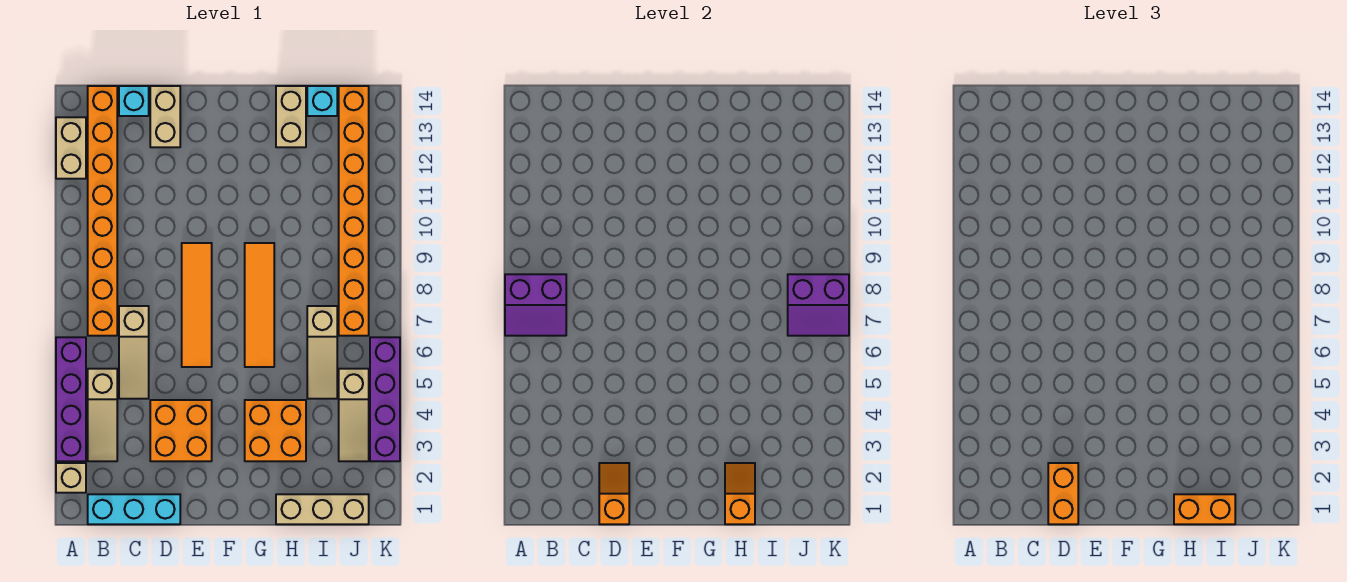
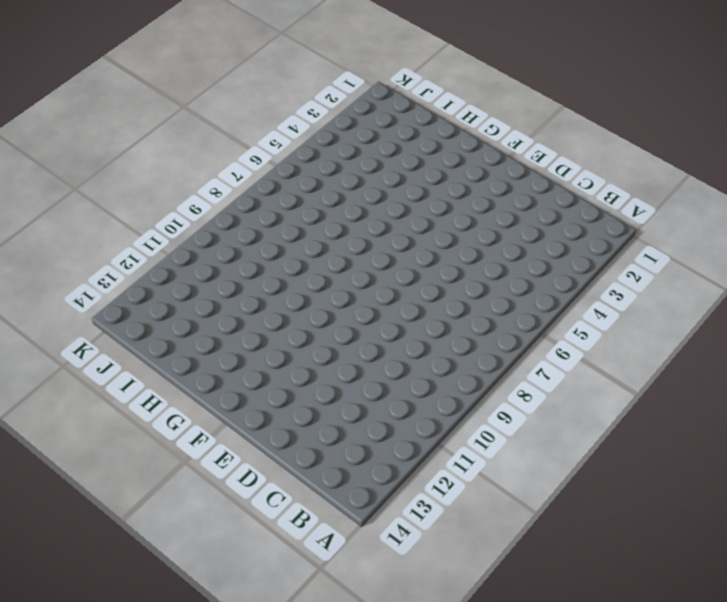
none -> tan 1x1 brick [56,463,86,493]
none -> purple 1x4 brick [56,337,86,461]
none -> tan 1x2 brick [56,117,86,179]

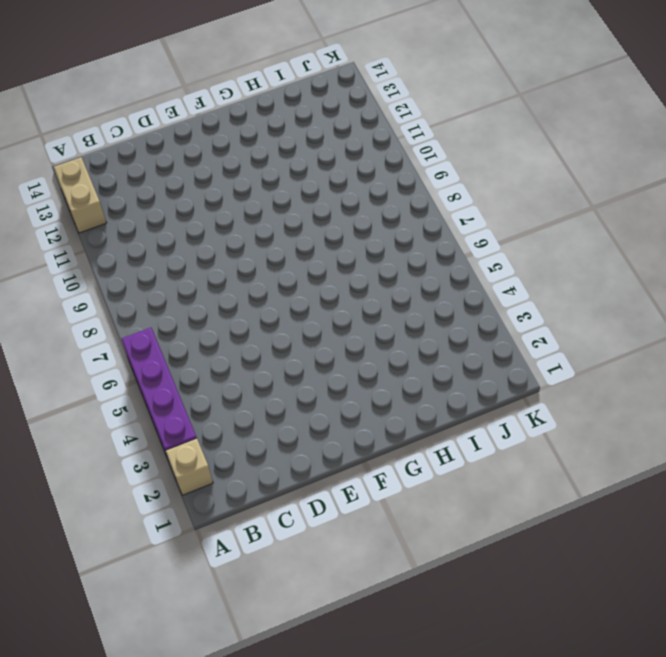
none -> cyan 1x3 brick [88,494,180,524]
none -> tan 1x3 slope [88,369,117,461]
none -> orange 1x8 brick [88,86,117,336]

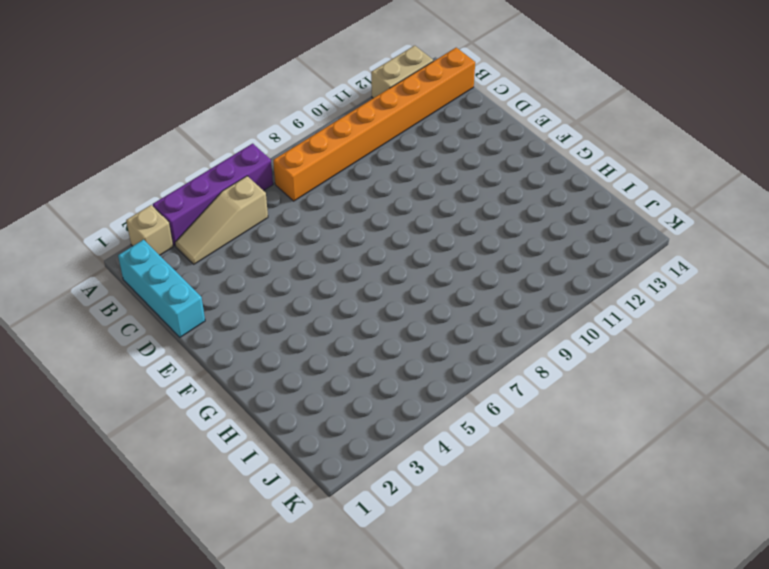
none -> tan 1x3 slope [119,306,149,399]
none -> cyan 1x1 brick [119,86,149,116]
none -> orange 2x2 brick [150,400,212,461]

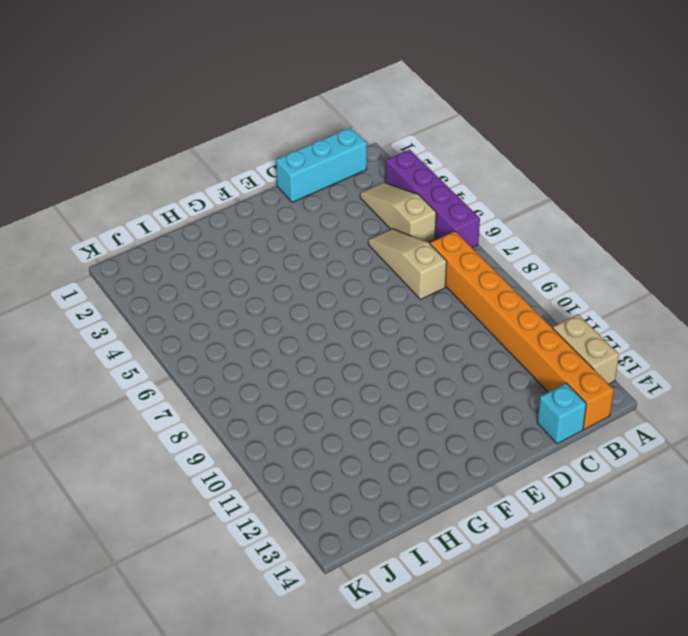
none -> tan 1x1 brick [56,463,86,493]
none -> orange 2x2 brick [150,400,212,461]
none -> tan 1x2 brick [150,86,180,147]

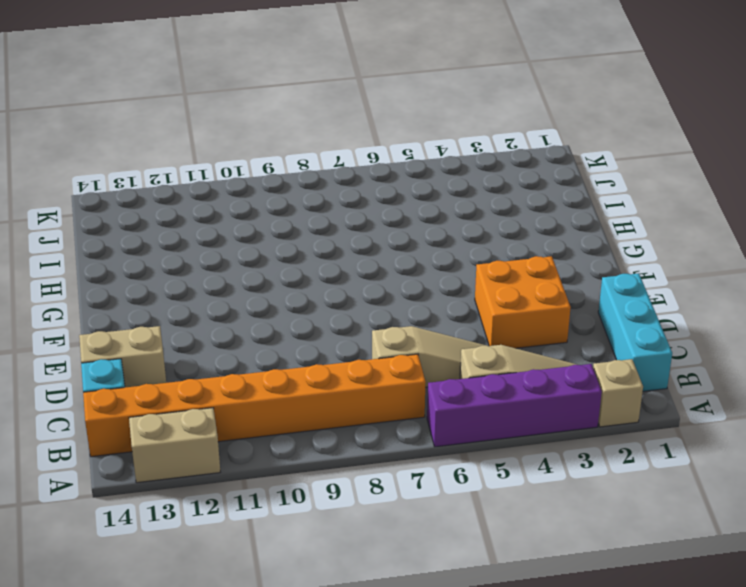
none -> orange 1x4 tile [182,243,212,367]
none -> orange 2x2 brick [245,400,306,461]
none -> orange 1x4 tile [245,243,274,367]

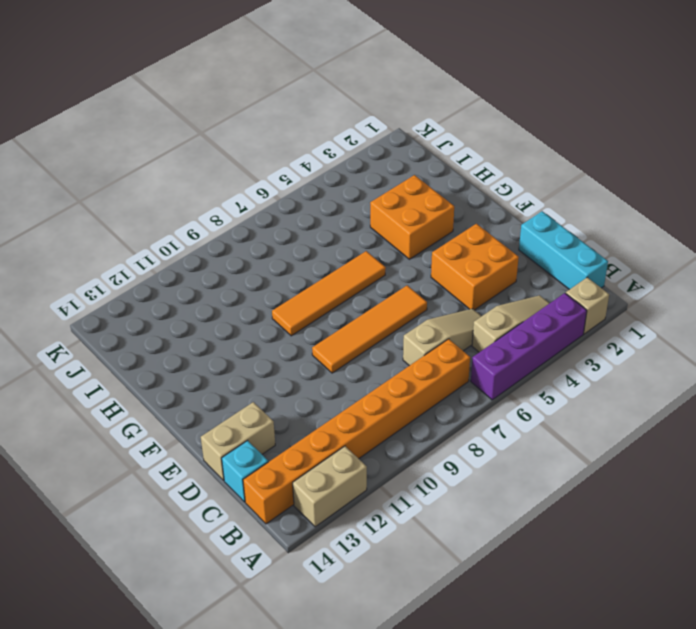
none -> tan 1x3 brick [276,494,369,524]
none -> tan 1x2 brick [276,86,306,147]
none -> tan 1x3 slope [307,306,337,399]

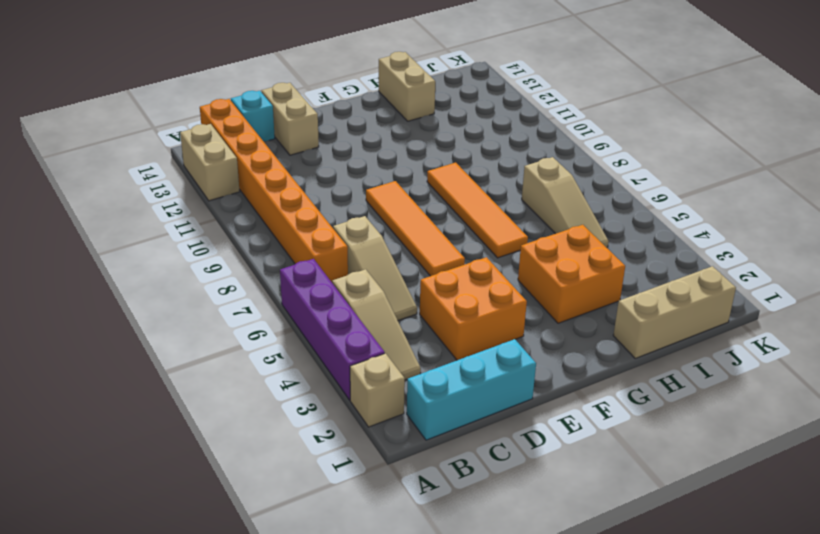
none -> cyan 1x1 brick [307,86,337,116]
none -> tan 1x3 slope [339,369,369,461]
none -> orange 1x8 brick [339,86,369,336]

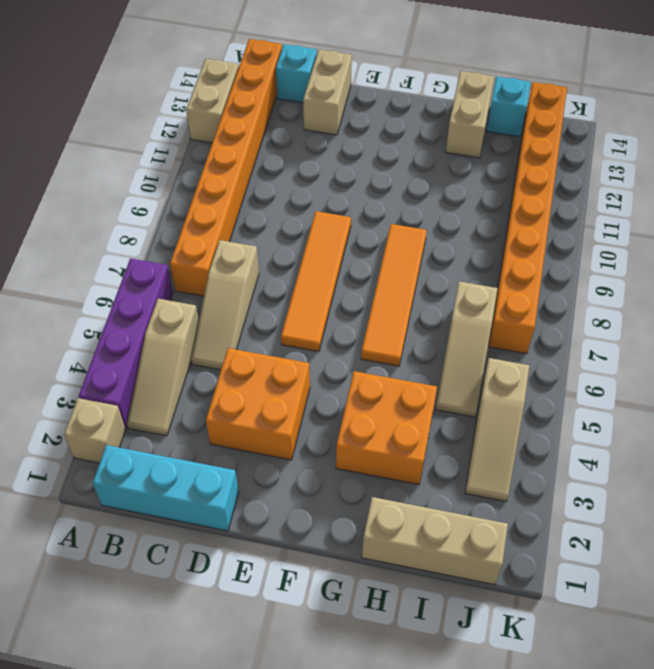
none -> purple 1x4 brick [370,337,400,461]
none -> purple 2x2 slope [505,274,566,336]
none -> orange 1x2 slope [599,463,629,524]

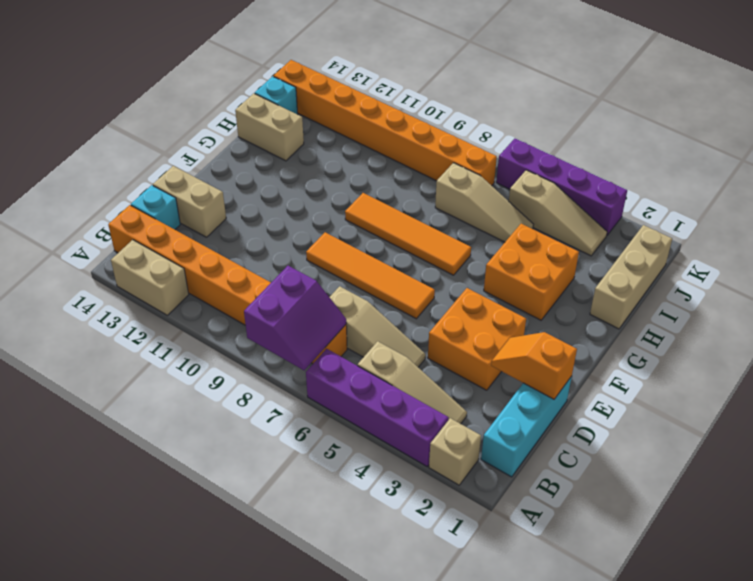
none -> orange 1x2 slope [725,463,755,524]
none -> purple 2x2 slope [788,274,849,336]
none -> orange 1x2 brick [1048,463,1078,524]

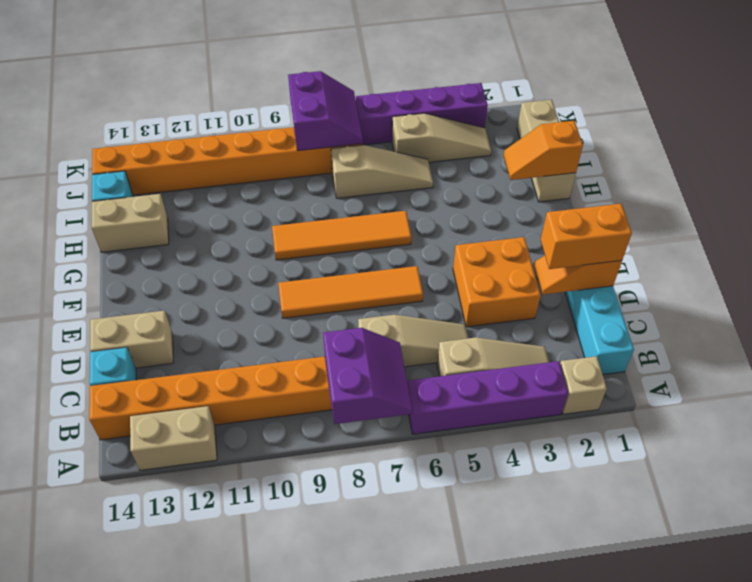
none -> orange 2x2 brick [245,400,306,461]
none -> orange 1x2 brick [1174,494,1235,524]

